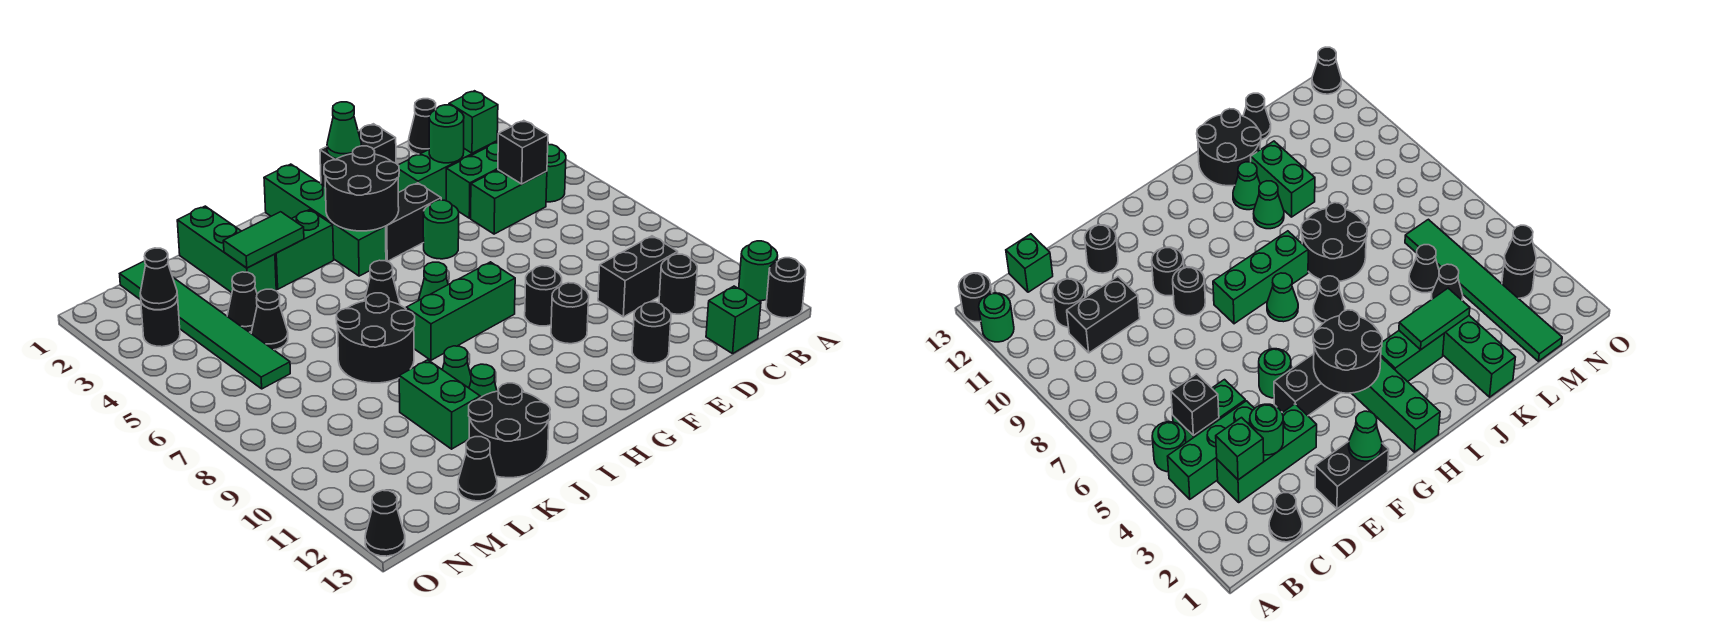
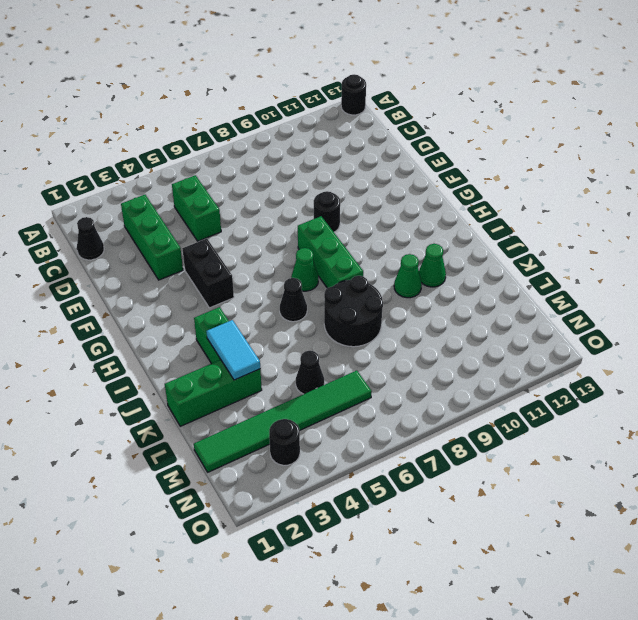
cyan 1x2 tile [207,320,260,380] -> green 1x2 tile [223,212,304,268]
none -> green 1x1 round brick [739,241,778,301]
none -> green 1x3 brick [446,142,498,218]
none -> green 1x1 round brick [546,145,566,202]
none -> black 1x2 brick [598,236,678,317]

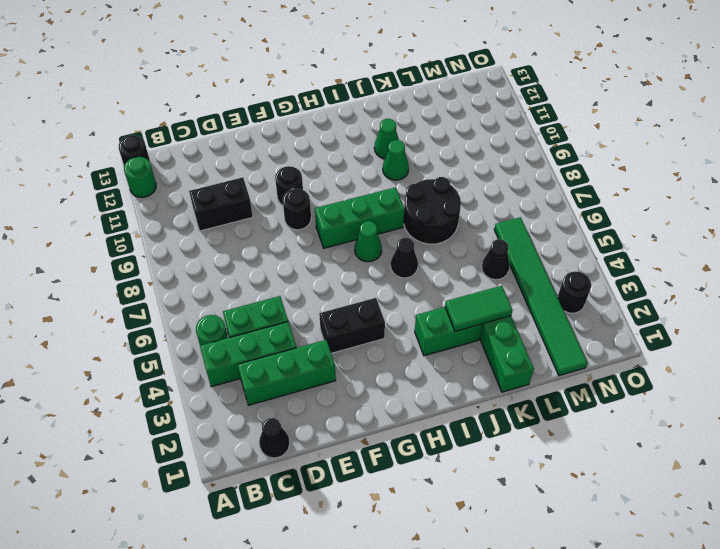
none -> black 1x1 round brick [659,254,697,314]
none -> green 1x1 brick [706,286,761,354]
none -> black 1x2 brick [320,124,396,186]
none -> black 1x1 round brick [632,302,671,363]

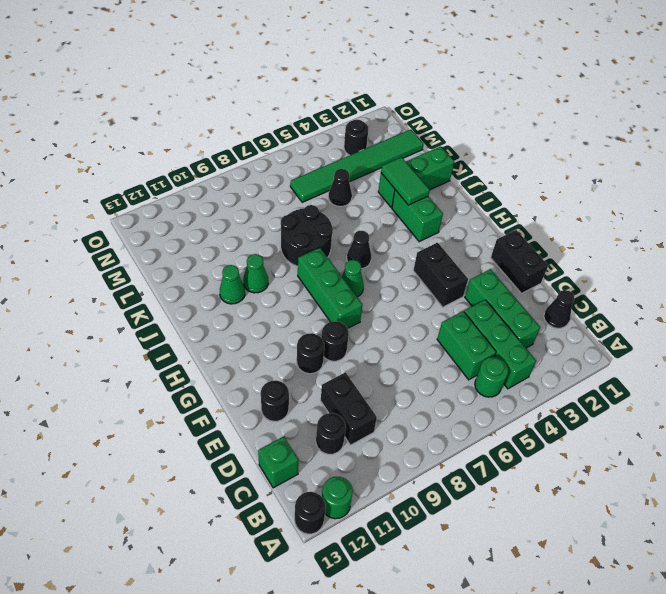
none -> green 1x1 round brick [423,200,459,259]
none -> green 1x4 brick [264,164,386,276]
none -> black 2x2 round brick [469,383,550,478]
none -> green 1x2 brick [399,360,480,449]

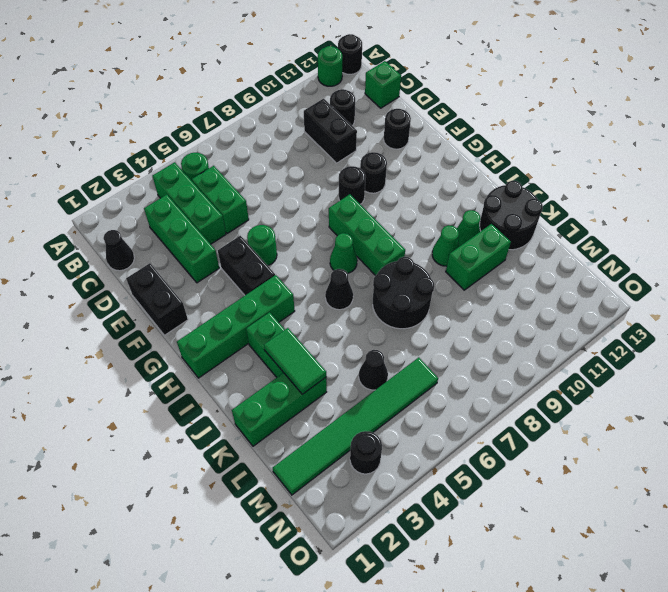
none -> black 1x1 cone [227,272,257,332]
none -> black 1x1 cone [458,437,497,501]
none -> black 1x1 cone [365,490,405,556]
none -> green 1x1 brick [449,91,498,153]

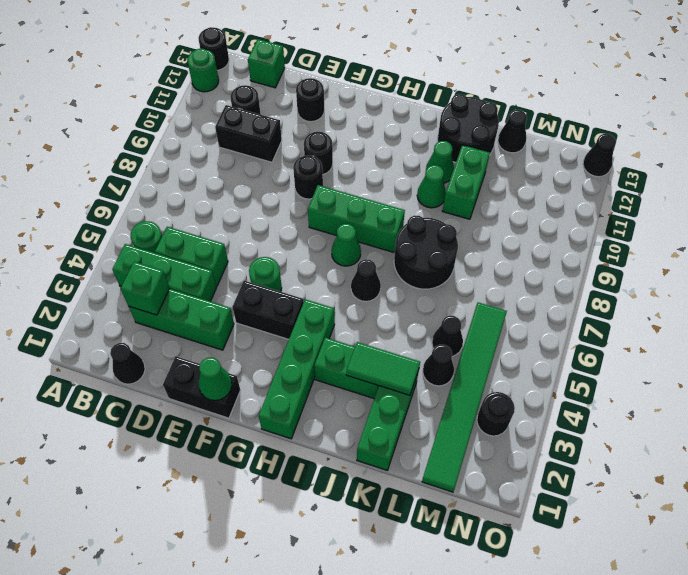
none -> black 1x1 brick [498,121,548,184]
none -> green 1x1 round brick [429,105,464,163]
none -> black 2x2 round brick [324,146,399,231]
none -> black 1x1 cone [140,248,178,310]

